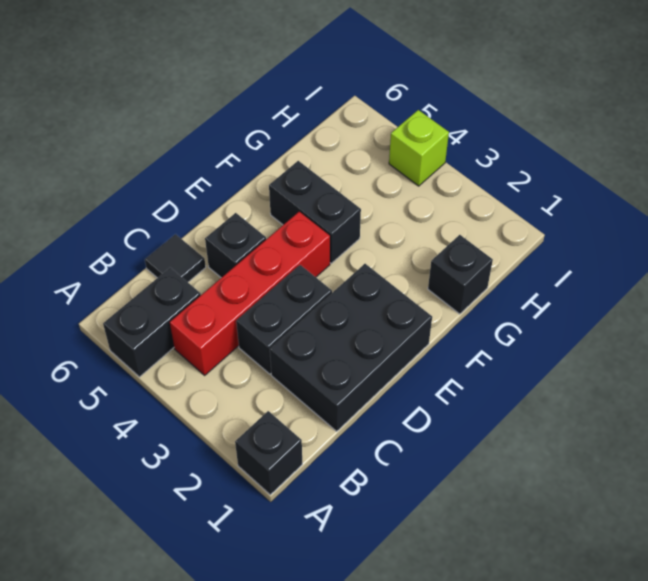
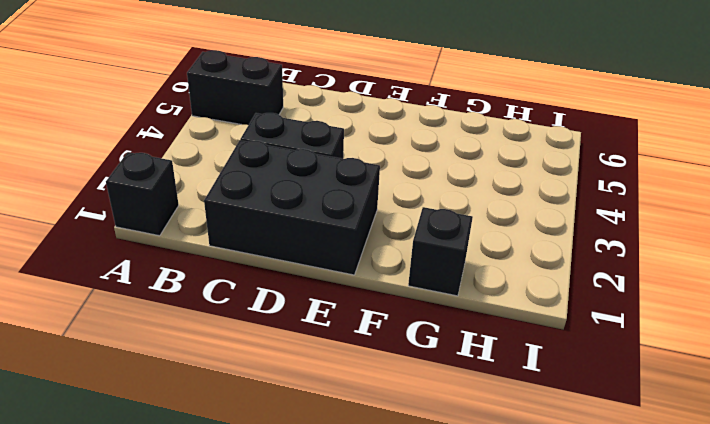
none -> red 1x4 brick [170,212,330,375]
none -> black 1x1 tile [145,234,206,282]

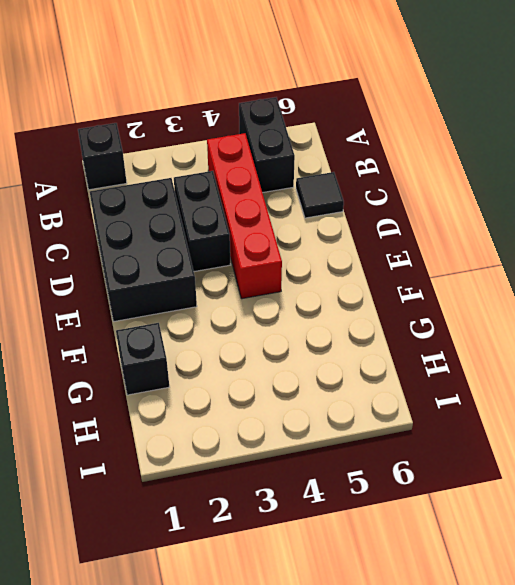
none -> black 1x1 brick [205,213,266,278]
none -> black 1x2 brick [269,161,361,263]

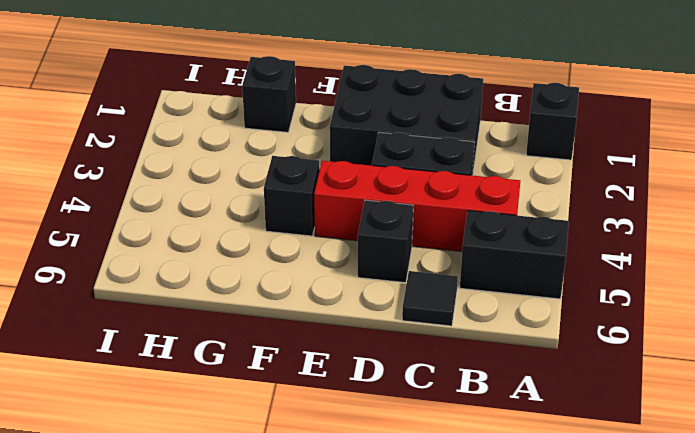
black 1x1 brick [264,156,320,236] -> black 1x2 brick [269,161,361,263]
none -> lime 1x1 brick [389,110,449,186]

